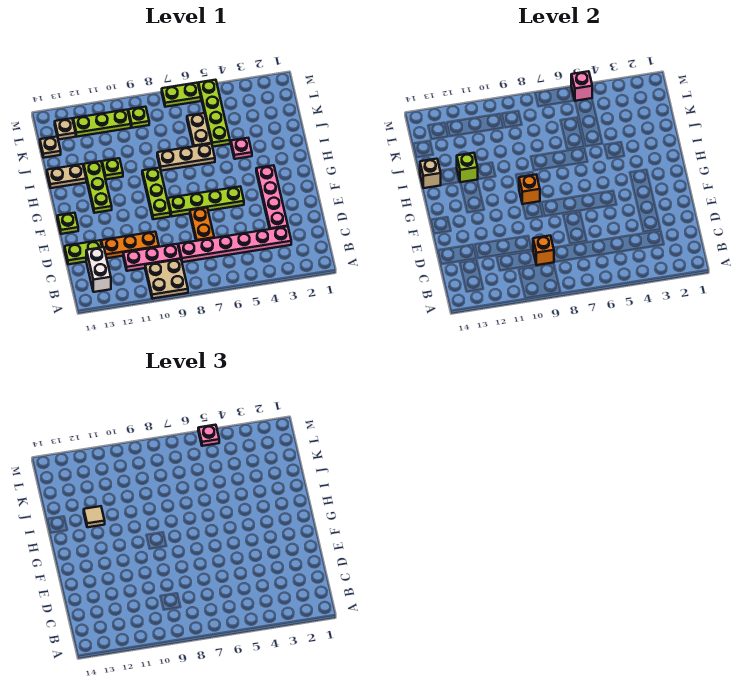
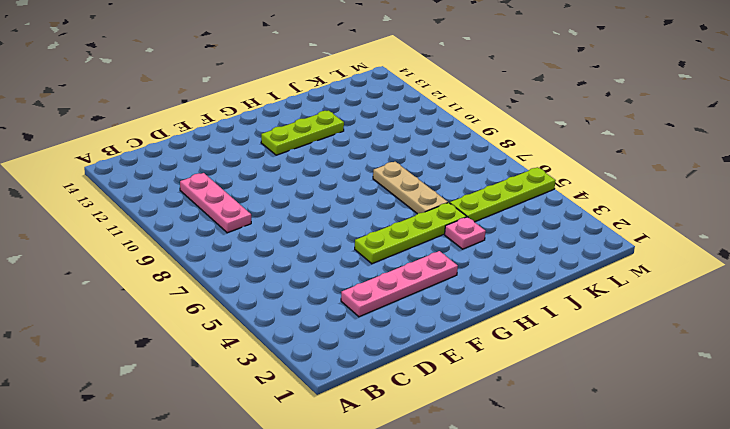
lime 1x4 plate [355,203,467,264] -> lime 1x4 plate turned to [168,187,244,216]
none -> tan 2x2 plate [145,259,188,299]
none -> white 1x2 brick [86,247,111,292]
none -> pink 1x6 plate [178,226,291,262]
none -> orange 1x2 plate [190,208,214,241]

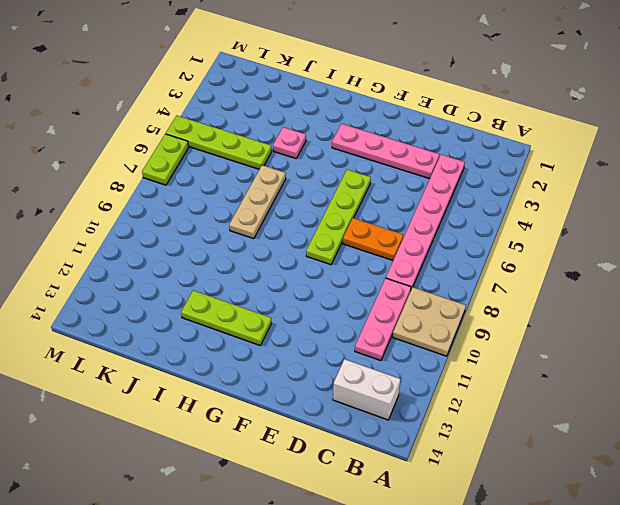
none -> orange 1x3 plate [101,232,159,258]
none -> lime 1x2 plate [65,240,102,264]
none -> lime 1x3 plate [142,168,170,219]
none -> lime 1x1 plate [57,213,78,234]

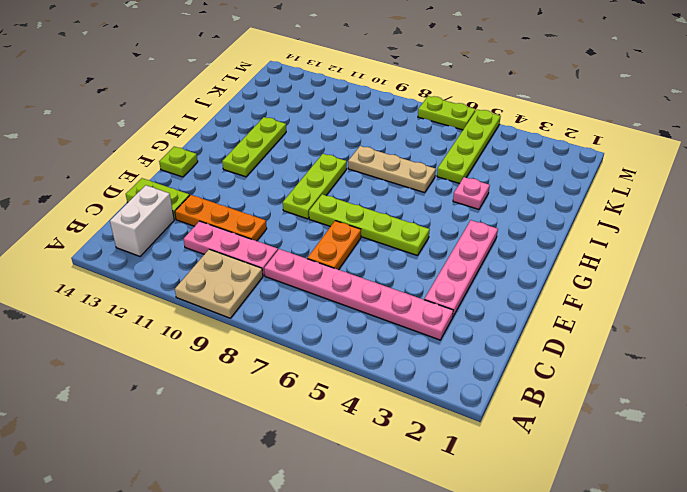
none -> lime 1x1 plate [102,158,123,179]
none -> tan 1x2 plate [47,164,86,188]
none -> tan 1x2 plate [187,113,212,146]
none -> tan 1x1 plate [40,137,61,158]

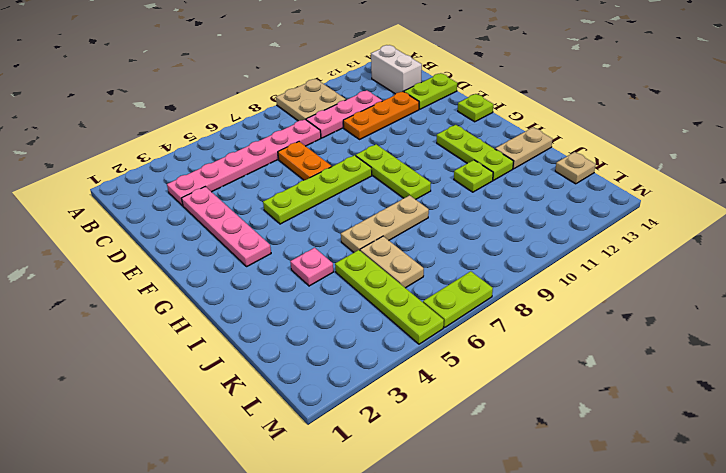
none -> lime 1x1 plate [128,107,149,128]
none -> lime 1x3 plate [73,110,131,137]
none -> tan 1x1 plate [55,118,76,140]
none -> orange 1x1 brick [533,236,554,265]

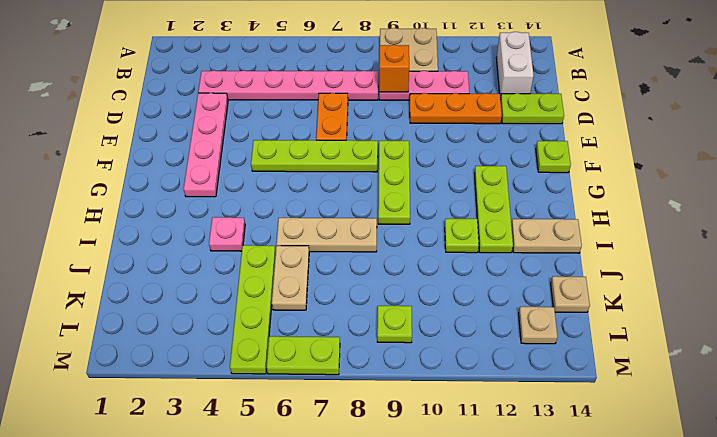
none -> lime 1x3 plate [73,110,131,137]
none -> orange 1x1 brick [519,175,540,204]
none -> lime 1x1 brick [457,153,478,182]
none -> tan 1x1 brick [420,159,441,188]

